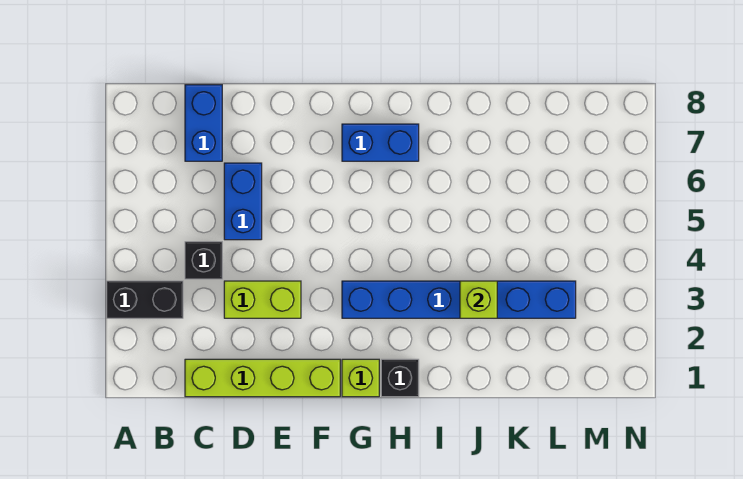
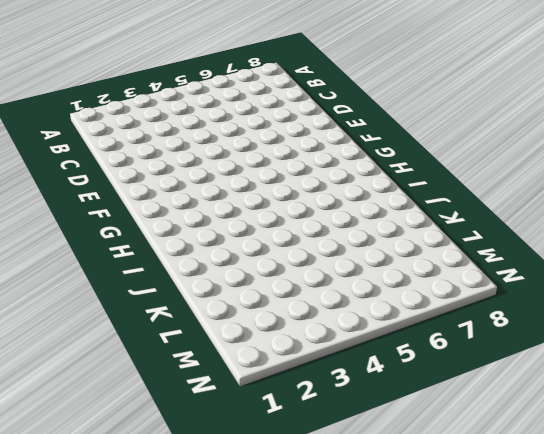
none -> black 1x2 brick [107,281,183,318]
none -> lime 1x4 brick [185,359,340,397]

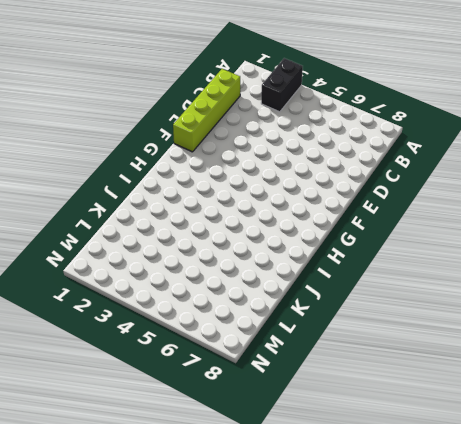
none -> black 1x1 brick [185,242,222,279]
none -> blue 1x2 brick [185,85,222,161]

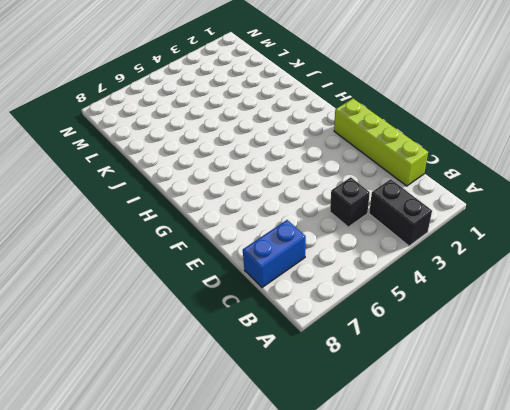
none -> lime 1x2 brick [224,281,301,318]
none -> blue 1x2 brick [224,163,262,240]

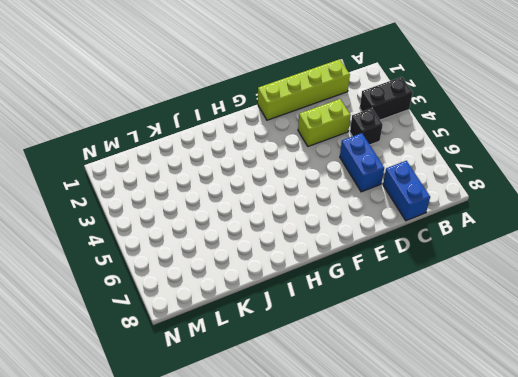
none -> lime 1x1 brick [342,359,379,397]
none -> blue 1x6 brick [342,281,576,318]

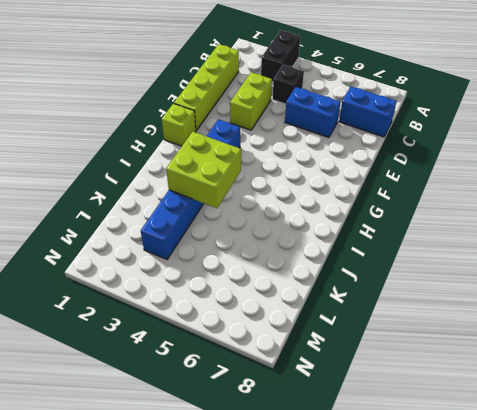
lime 2x2 brick [166,132,241,208] -> lime 1x1 brick [460,281,497,318]
none -> blue 1x2 brick [342,124,419,161]
none -> black 1x1 brick [381,359,419,397]

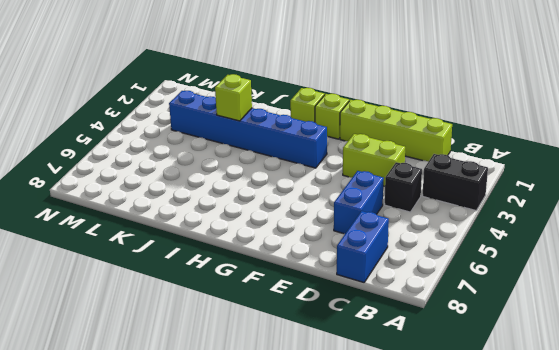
lime 1x1 brick [290,88,325,122] -> black 1x1 brick [381,359,419,397]
none -> blue 1x2 brick [342,124,419,161]

